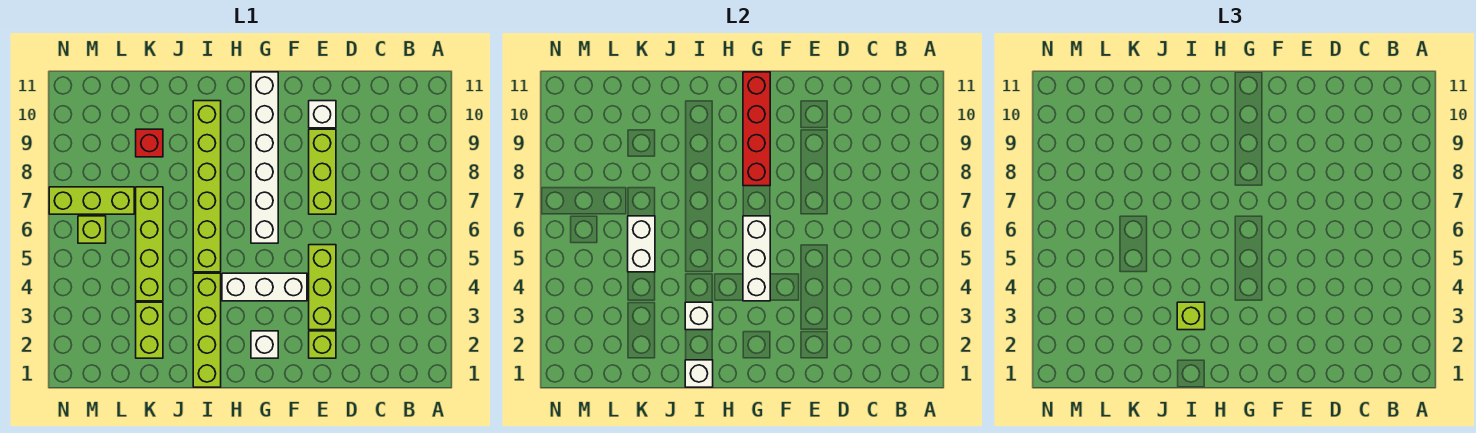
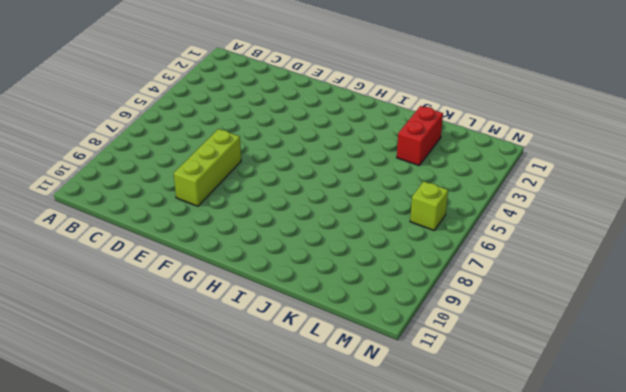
red 1x2 brick [397,106,443,165] -> lime 1x2 brick [136,302,163,358]
none -> lime 1x1 brick [309,331,336,358]
none -> lime 1x3 brick [309,245,336,330]
none -> white 1x1 brick [309,101,336,128]

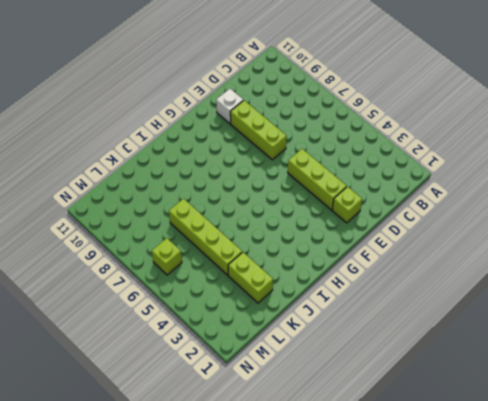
none -> white 1x3 brick [222,273,307,301]
none -> white 1x1 brick [251,331,278,358]
none -> white 1x6 brick [251,72,278,243]

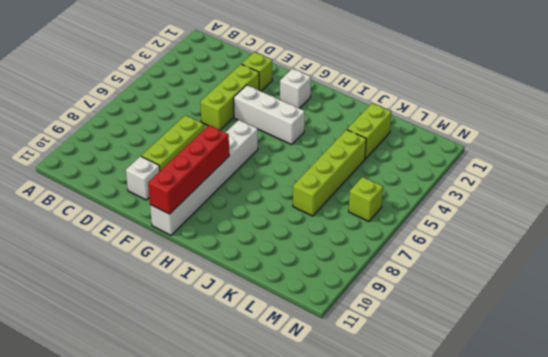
none -> lime 1x4 brick [193,273,221,387]
none -> lime 1x6 brick [193,101,221,272]
none -> red 1x1 brick [136,129,163,157]

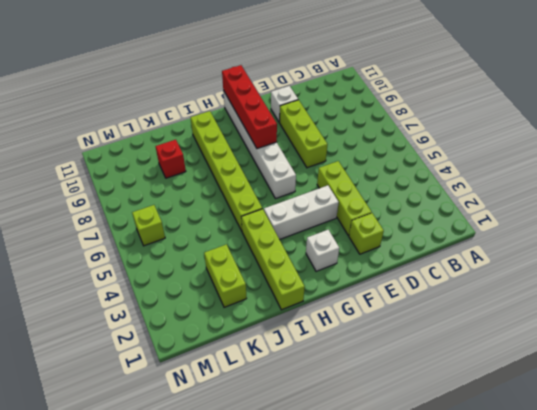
none -> lime 1x4 brick [136,187,163,301]
none -> lime 1x3 brick [49,187,134,214]
none -> white 1x3 brick [743,216,770,301]

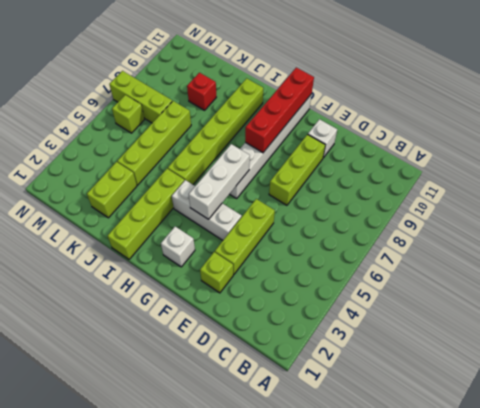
none -> white 1x1 brick [685,360,713,387]
none -> white 1x1 brick [685,302,713,330]
none -> white 1x2 brick [628,216,655,272]

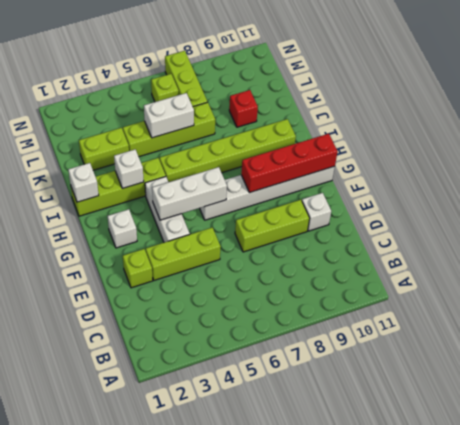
none -> lime 1x1 brick [1177,302,1205,330]

